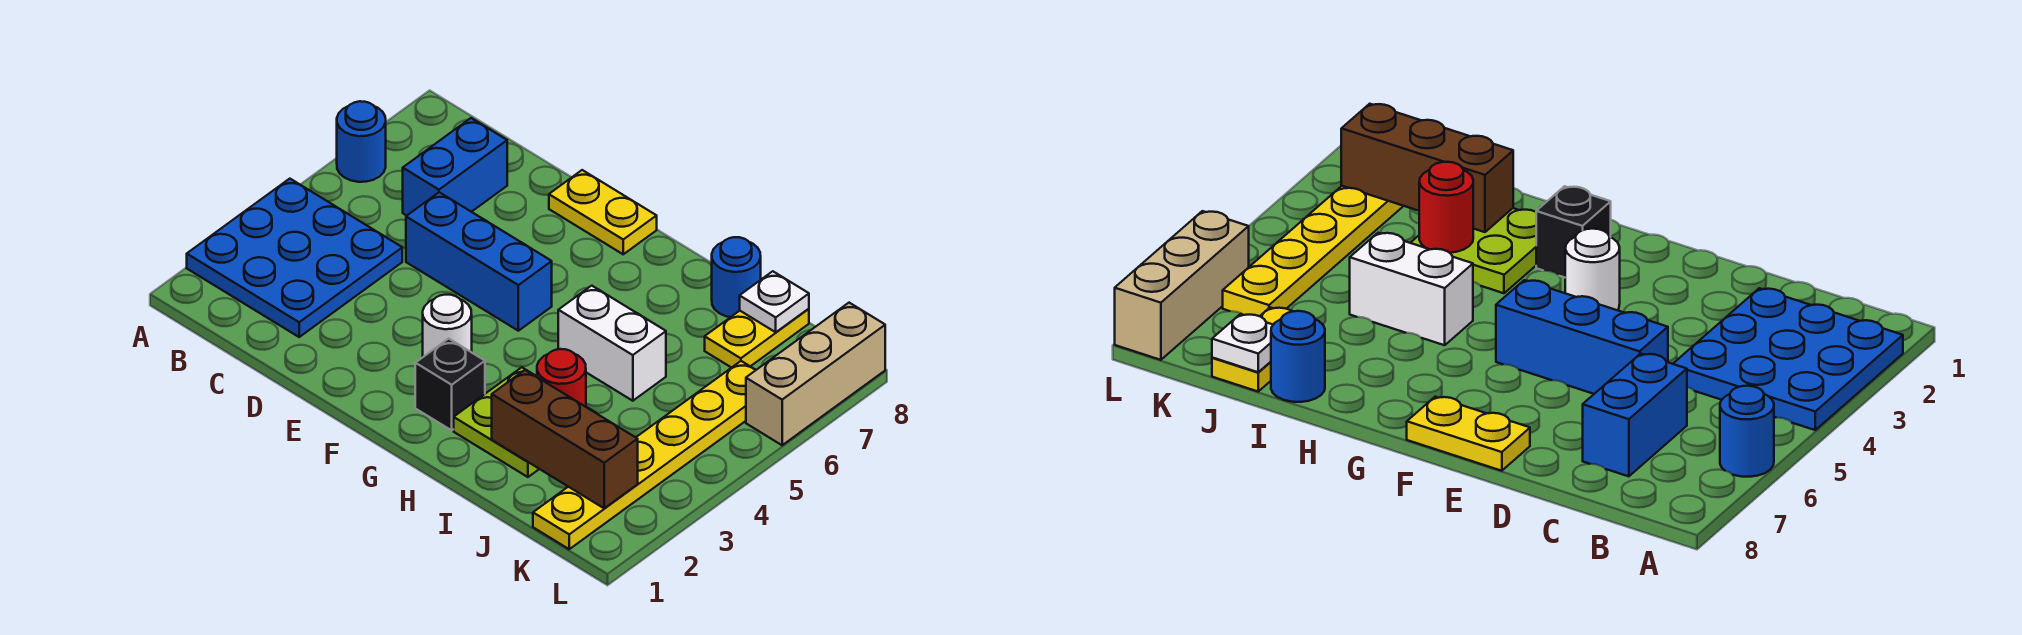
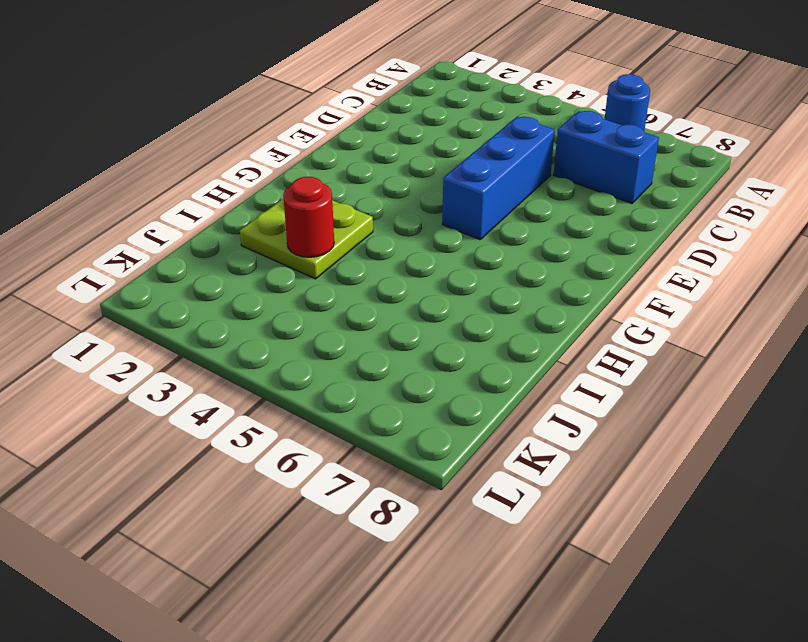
none -> blue 3x3 plate [187,179,402,337]
none -> yellow 1x2 plate [549,170,657,254]
none -> white 1x1 round brick [423,295,472,357]

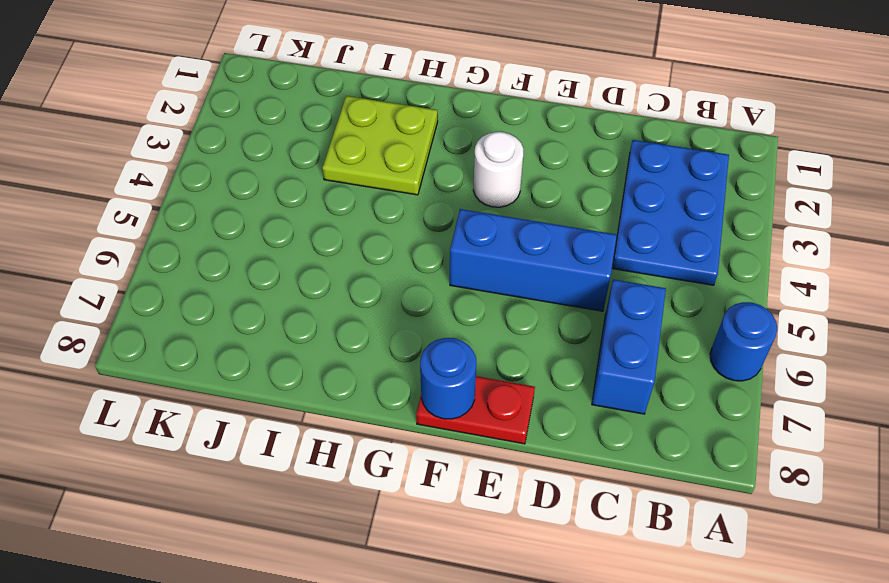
blue 2x3 plate [612,140,729,285] -> blue 3x3 plate [187,179,402,337]
red 1x2 plate [416,376,535,444] -> yellow 1x2 plate [549,170,657,254]
blue 1x1 round brick [420,338,476,419] -> blue 1x1 round brick moved to [712,237,761,317]
none -> black 1x1 brick [415,339,485,430]
none -> white 1x2 brick [558,286,666,401]
none -> yellow 1x2 plate [705,309,809,368]

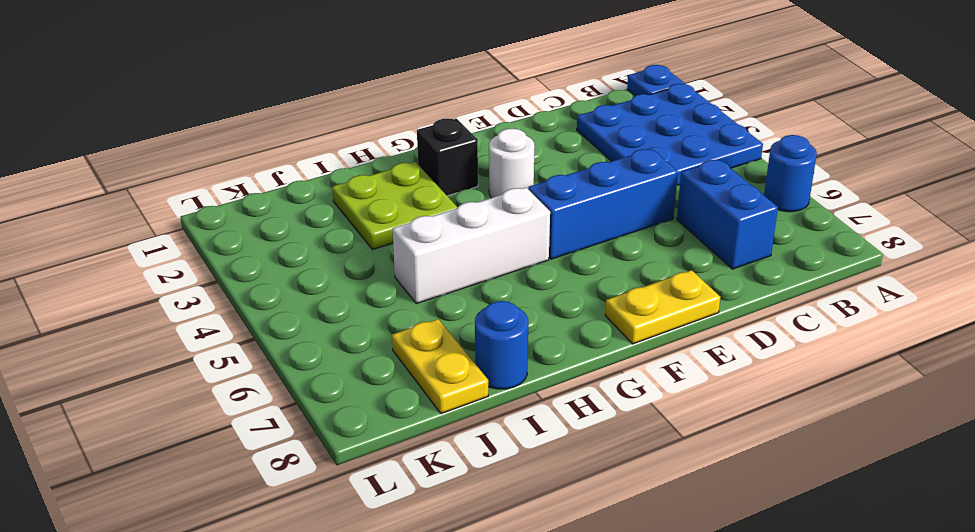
blue 1x1 plate [627,65,685,96] -> none
white 1x3 brick [393,188,550,304] -> white 1x2 brick [558,286,666,401]
none -> yellow 1x6 plate [533,361,755,549]
none -> tan 1x3 brick [746,303,885,445]
none -> brown 1x3 brick [492,370,638,508]

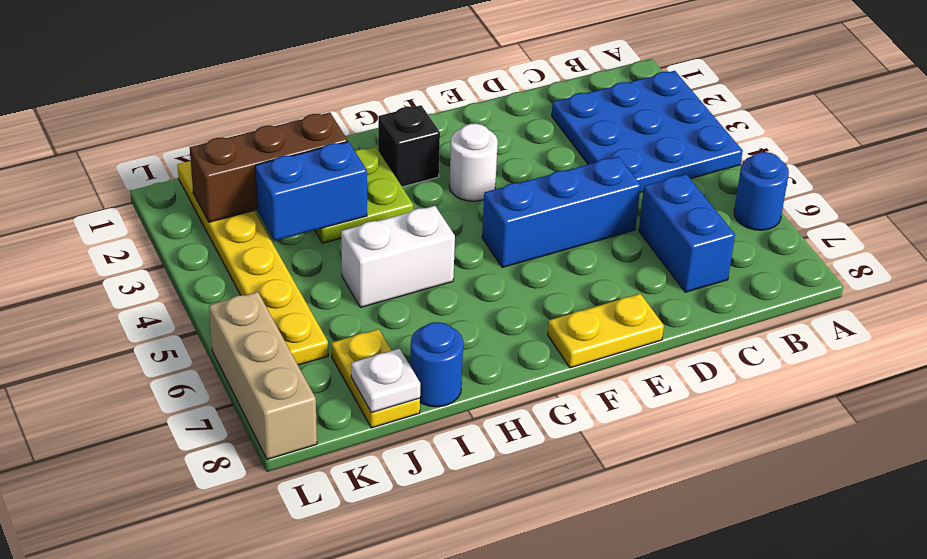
blue 1x2 brick [255,142,367,241] -> red 1x1 round brick [537,349,586,407]

